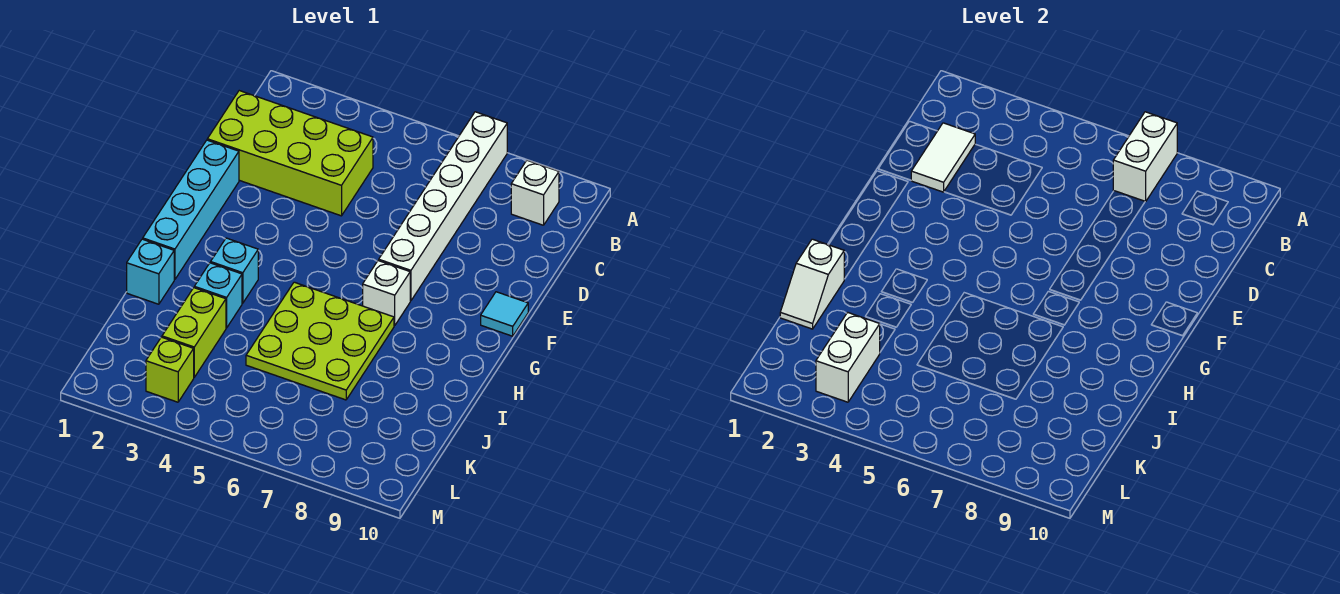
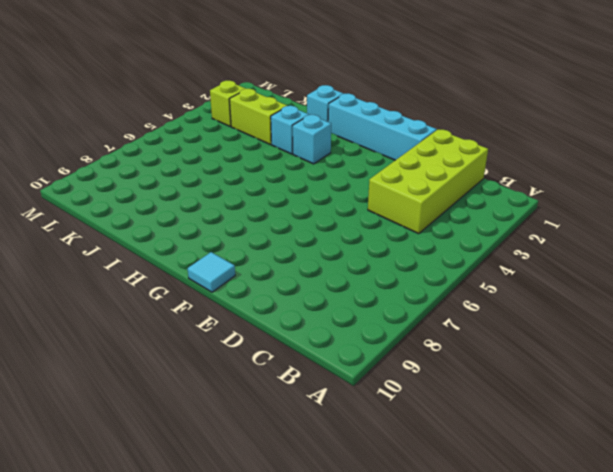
none -> white 1x6 brick [379,112,507,301]
none -> white 1x1 brick [511,160,559,225]
none -> white 1x1 brick [363,261,410,326]

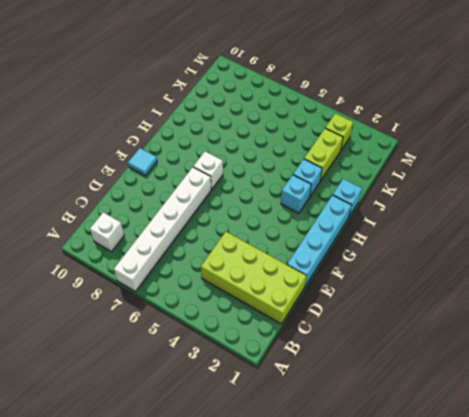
none -> lime 3x3 plate [246,282,394,400]
none -> white 1x2 brick [1113,112,1177,202]
none -> white 1x2 tile [911,123,975,192]

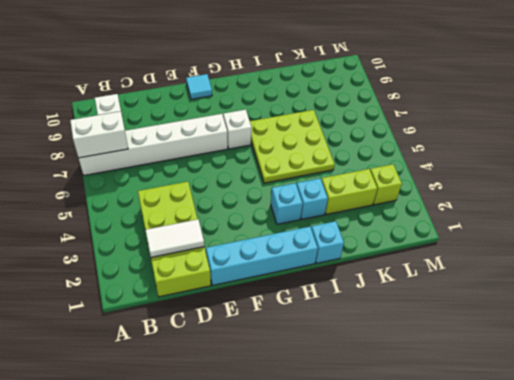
none -> white 1x2 slope [780,239,844,329]
none -> white 1x2 brick [816,312,880,402]

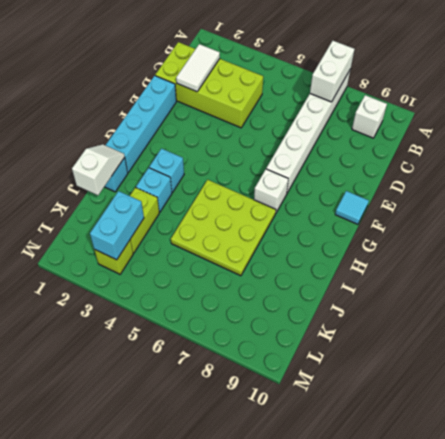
white 1x2 slope [72,144,125,195] -> white 1x2 slope turned to [780,239,844,329]
cyan 1x2 brick [90,191,144,260] -> white 1x2 brick [816,312,880,402]

